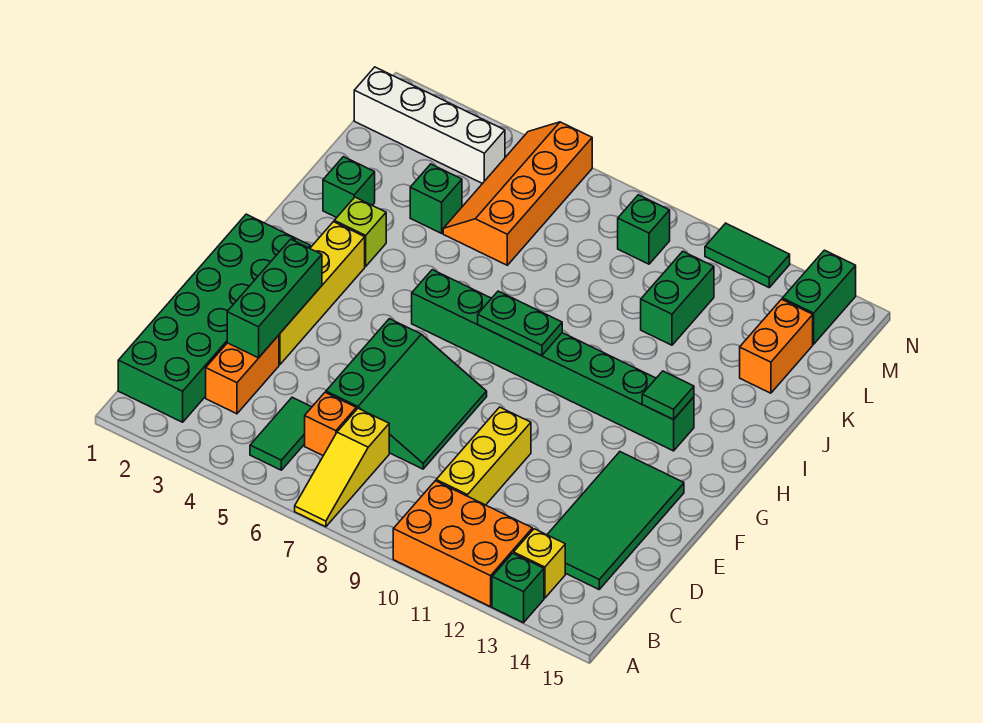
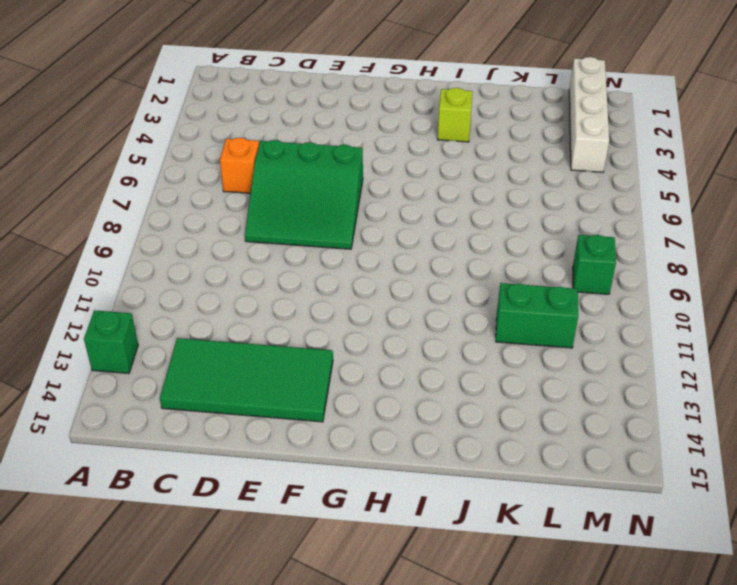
none -> yellow 1x3 slope [295,408,389,527]
none -> orange 2x3 brick [393,481,532,607]
none -> green 2x6 brick [118,214,310,422]

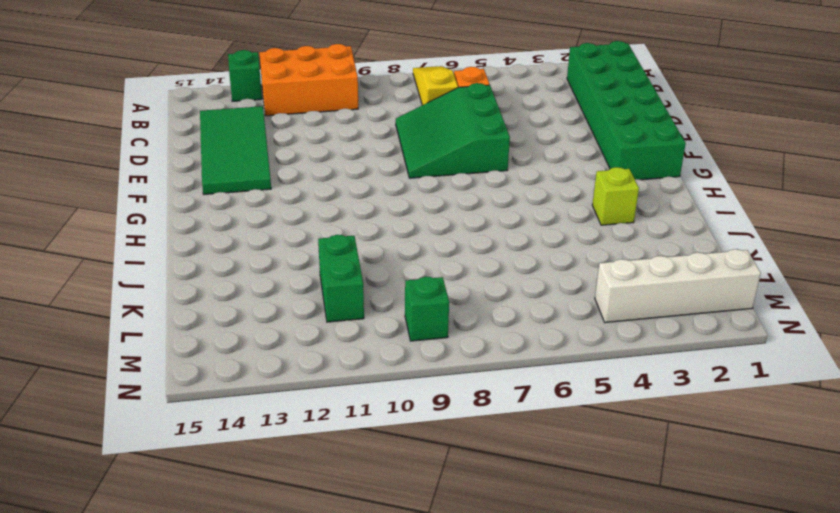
none -> green 1x2 tile [250,397,312,470]
none -> yellow 1x1 brick [514,529,565,598]
none -> orange 1x2 brick [206,335,279,414]

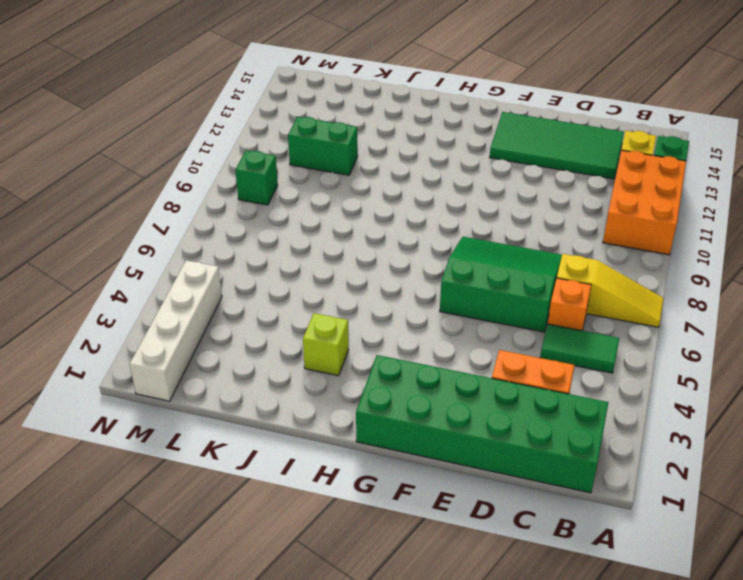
none -> yellow 1x3 brick [436,407,531,505]
none -> yellow 1x4 brick [279,222,365,365]
none -> green 1x8 brick [412,270,694,451]

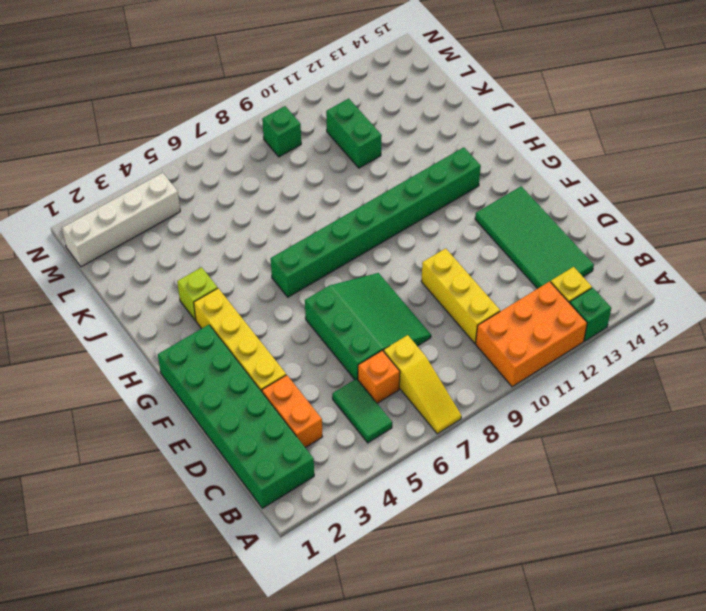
none -> green 1x1 brick [323,157,375,218]
none -> green 1x1 brick [410,164,462,233]
none -> orange 2x4 slope [443,122,592,265]

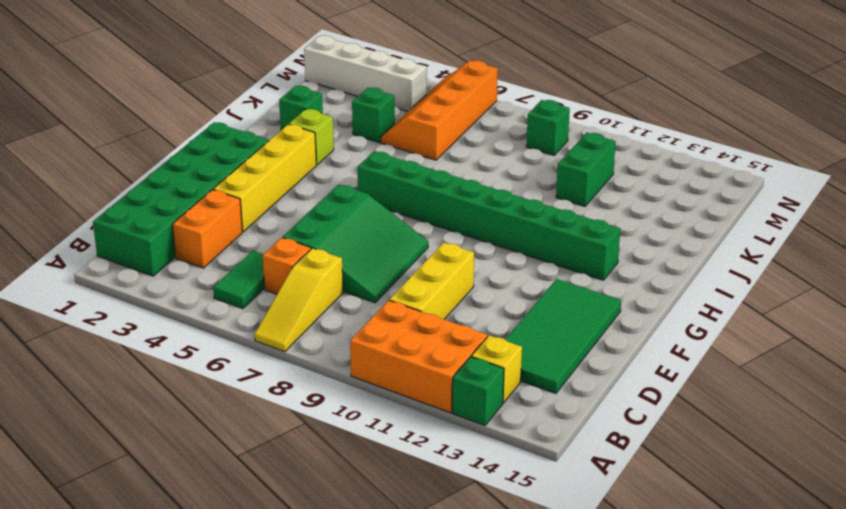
none -> orange 1x2 brick [740,299,813,393]
none -> green 1x2 brick [782,250,856,344]
none -> green 1x2 tile [705,223,790,287]

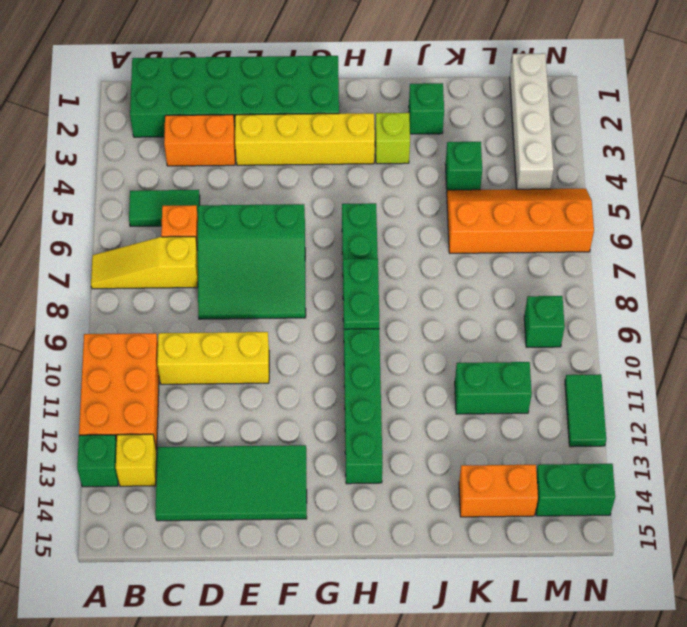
none -> green 1x3 brick [227,239,322,358]
none -> green 1x1 tile [642,371,694,420]

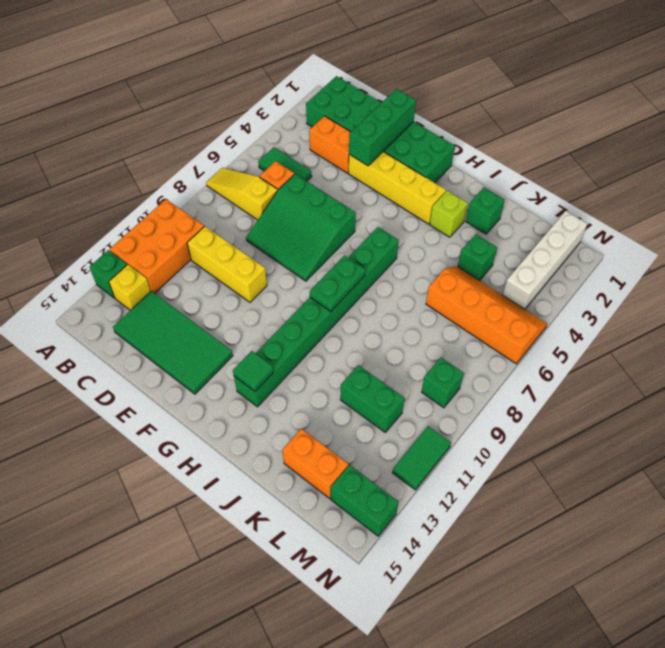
green 1x3 brick [349,89,416,166] -> green 1x3 brick turned to [227,239,322,358]

